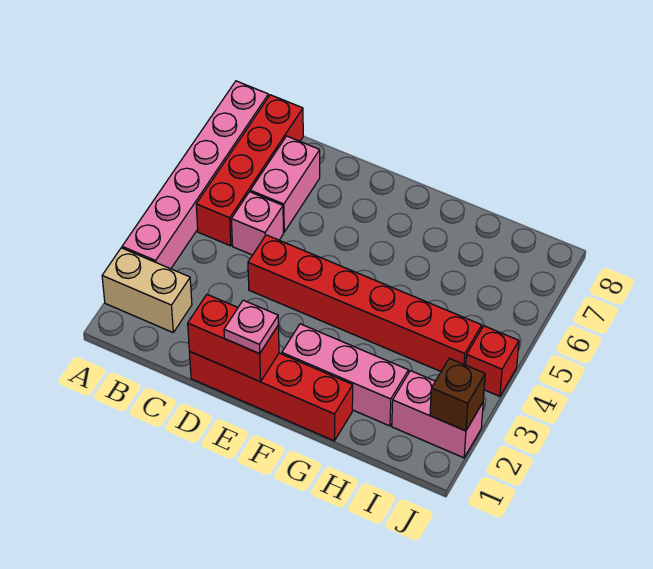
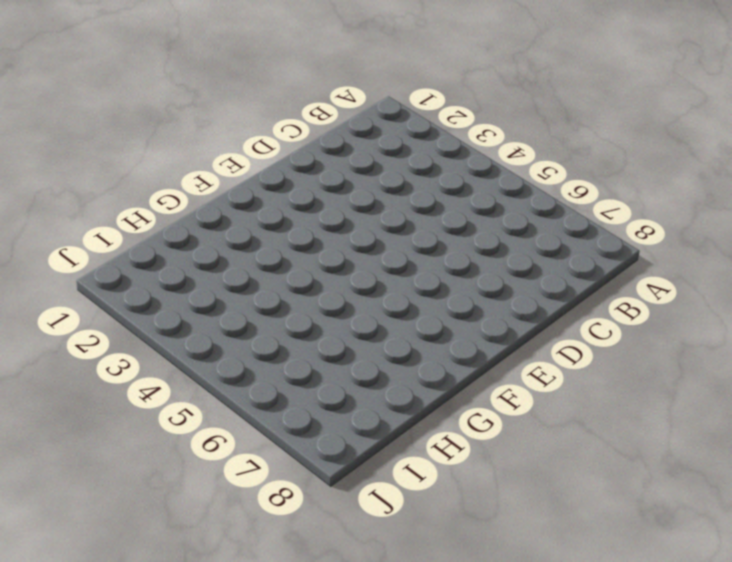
none -> tan 1x2 brick [102,248,192,332]
none -> pink 1x6 brick [122,81,269,269]
none -> red 1x4 brick [196,95,303,246]

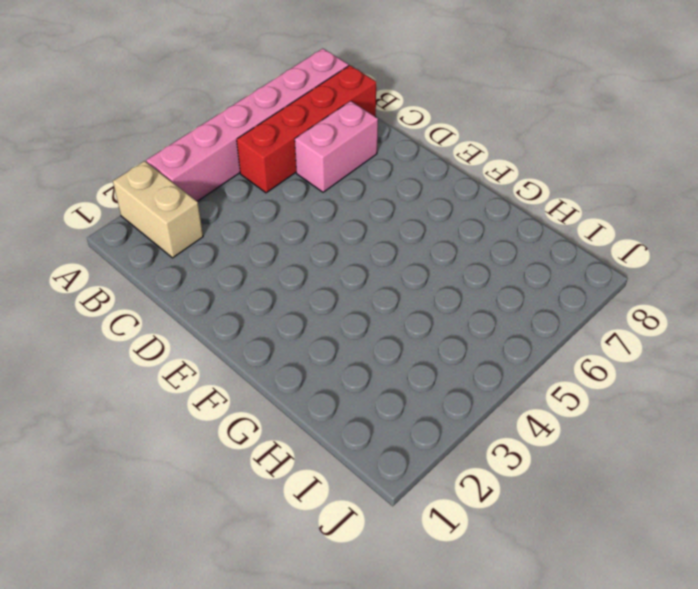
none -> pink 1x1 brick [231,192,283,255]
none -> red 1x4 brick [189,352,353,441]
none -> red 1x6 brick [248,235,482,371]

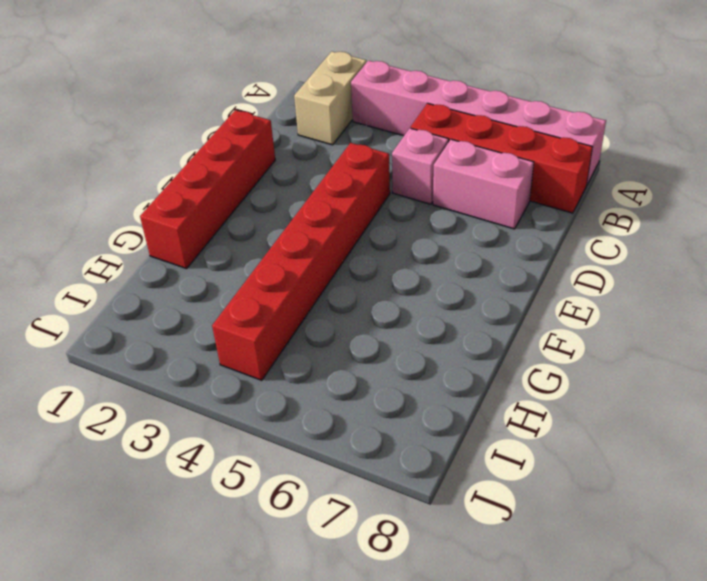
none -> pink 1x3 brick [282,324,408,426]
none -> pink 1x2 brick [392,371,483,458]
none -> red 1x1 brick [466,326,519,396]

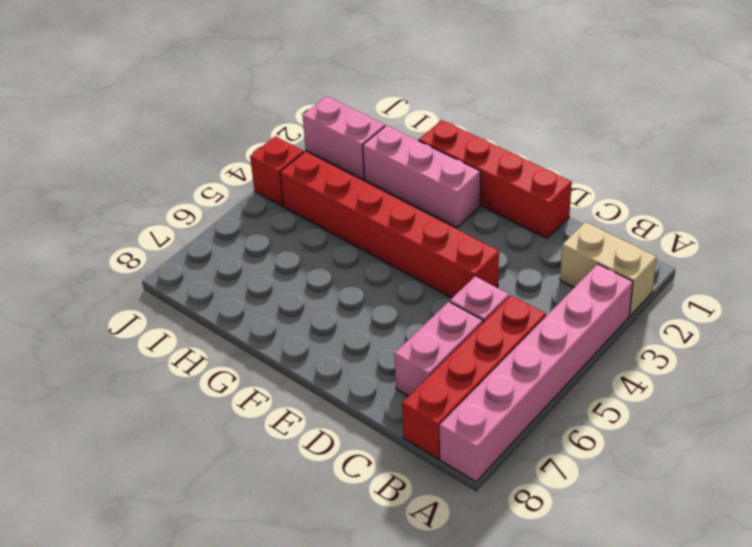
none -> red 1x2 brick [188,295,279,382]
none -> brown 1x1 brick [430,358,485,431]
none -> pink 1x1 plate [224,300,278,354]

